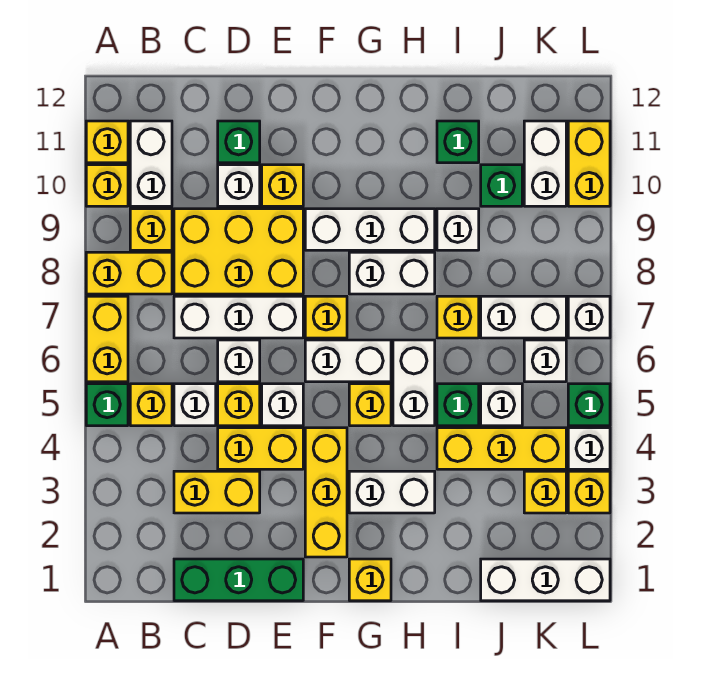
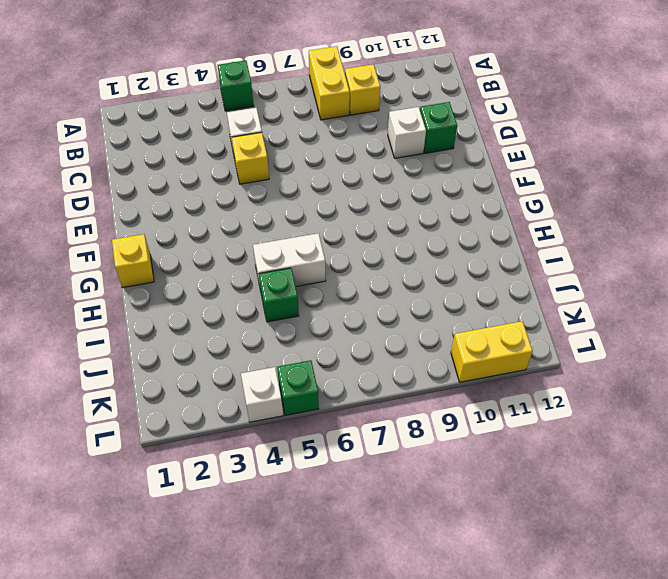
none -> yellow 1x2 brick [86,296,128,382]
none -> yellow 1x1 brick [86,165,128,206]
none -> yellow 1x1 brick [86,121,128,163]
none -> yellow 1x1 brick [130,384,172,426]

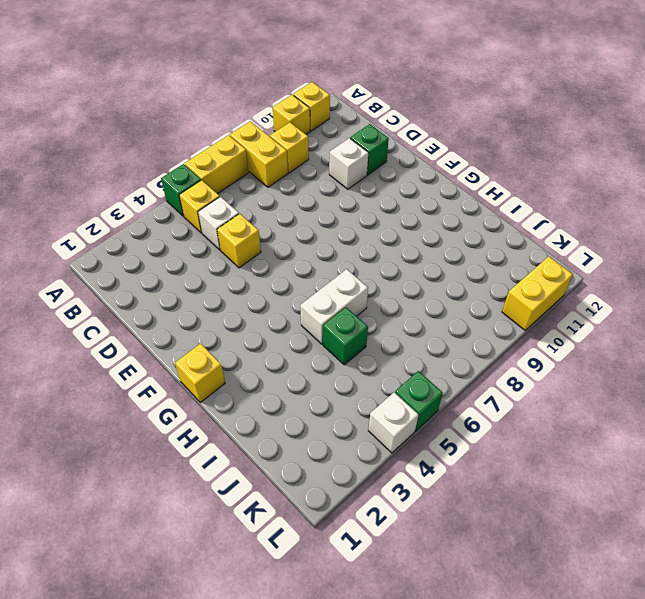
none -> white 1x2 brick [130,121,172,206]
none -> green 1x3 brick [174,559,303,601]
none -> yellow 1x2 brick [174,471,260,513]
none -> white 1x3 brick [174,296,303,338]

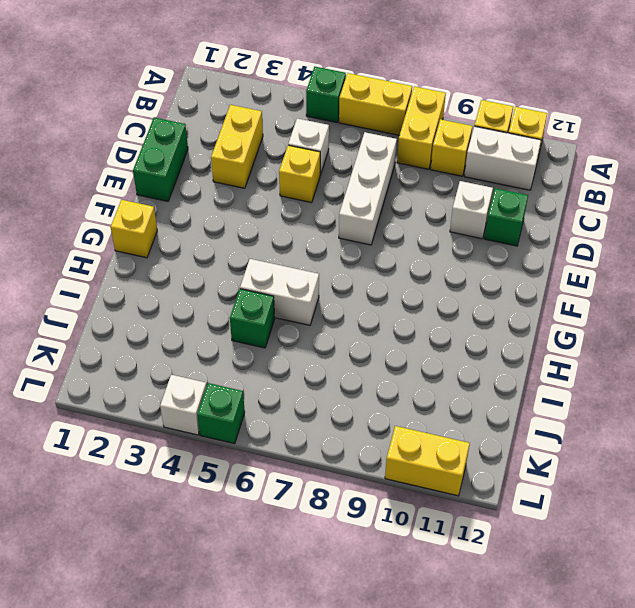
green 1x2 brick [133,118,188,201] -> green 1x3 brick [174,559,303,601]
none -> yellow 1x1 brick [130,384,172,426]
none -> yellow 2x3 brick [174,209,303,294]
none -> yellow 1x2 brick [218,428,303,469]
none -> white 1x1 brick [218,340,260,382]

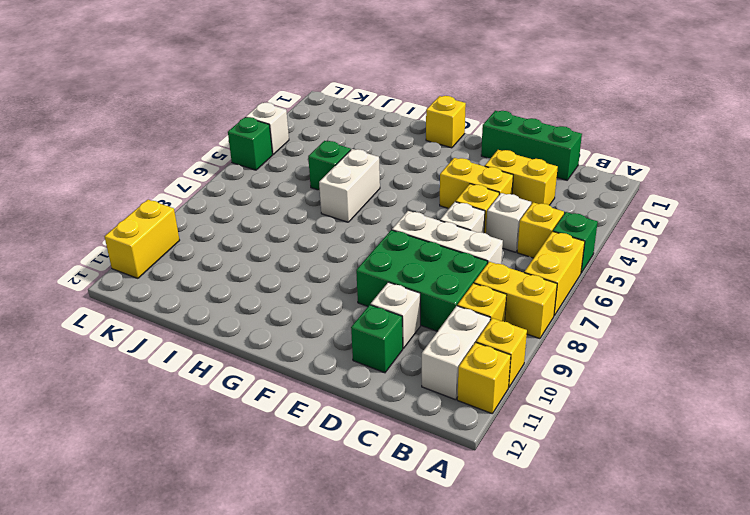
green 2x3 brick [356,230,488,331] -> yellow 2x3 brick [174,209,303,294]
none -> white 1x1 brick [262,384,303,426]
none -> yellow 1x1 brick [262,165,303,206]
none -> yellow 1x3 brick [305,428,347,557]
none -> white 1x2 brick [305,340,391,382]

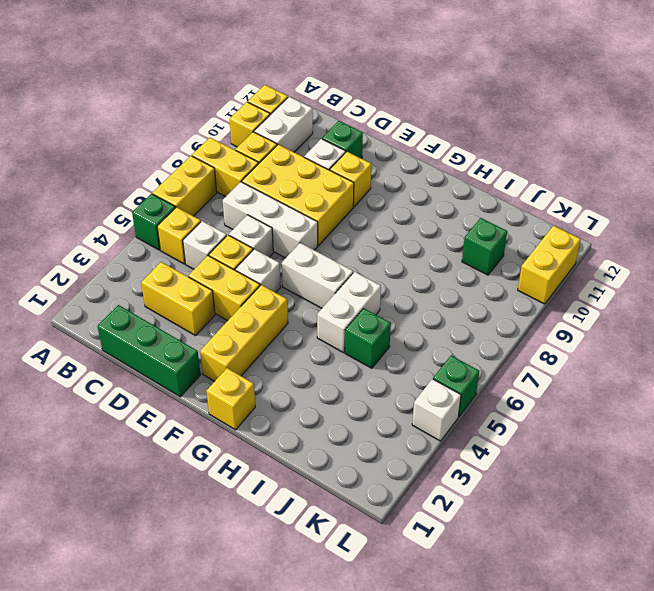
none -> yellow 1x1 brick [305,296,347,338]
none -> white 1x3 brick [305,209,435,250]
none -> white 1x2 brick [349,471,435,513]
none -> yellow 1x1 brick [349,384,391,426]

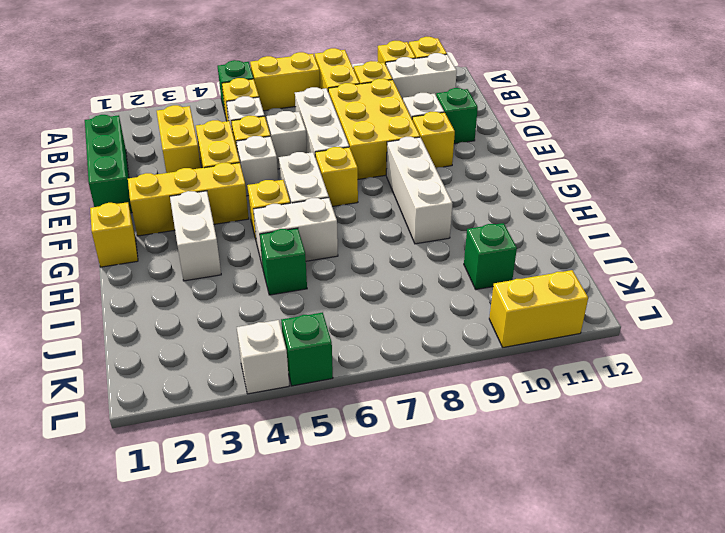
none -> white 1x2 brick [349,252,435,294]
none -> yellow 1x3 brick [437,428,566,469]
none -> yellow 1x1 brick [437,296,479,338]
none -> white 1x1 brick [437,209,479,250]

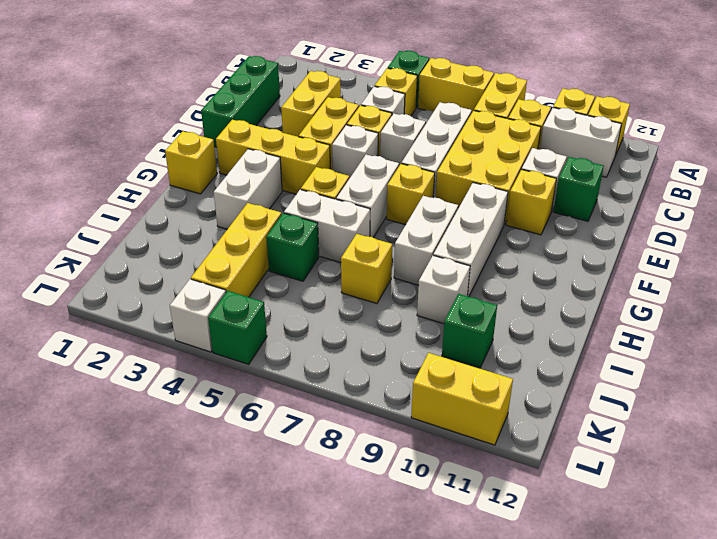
none -> green 1x1 brick [437,121,479,163]
none -> white 1x3 brick [481,559,610,601]
none -> white 1x1 brick [481,384,522,426]
none -> white 1x2 brick [481,296,566,338]

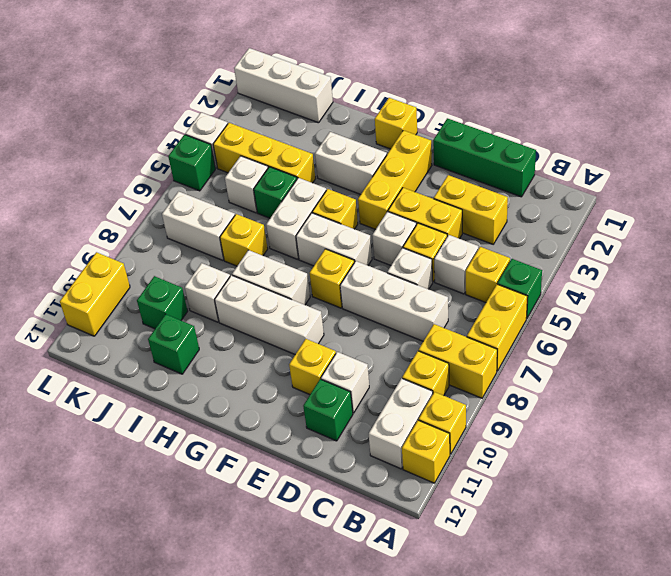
none -> yellow 2x3 brick [174,209,303,294]
none -> yellow 1x1 brick [524,471,566,513]
none -> white 1x1 brick [524,340,566,382]
none -> white 1x2 brick [524,121,566,206]

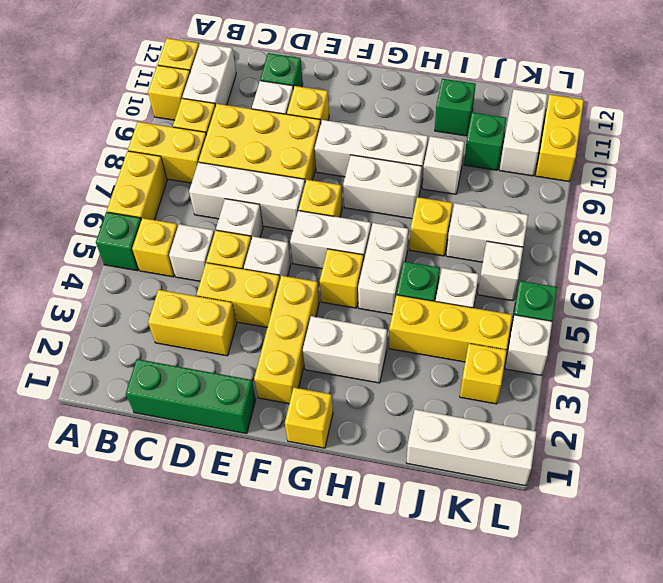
none -> yellow 1x1 brick [568,471,610,513]
none -> white 1x1 brick [568,296,610,338]

